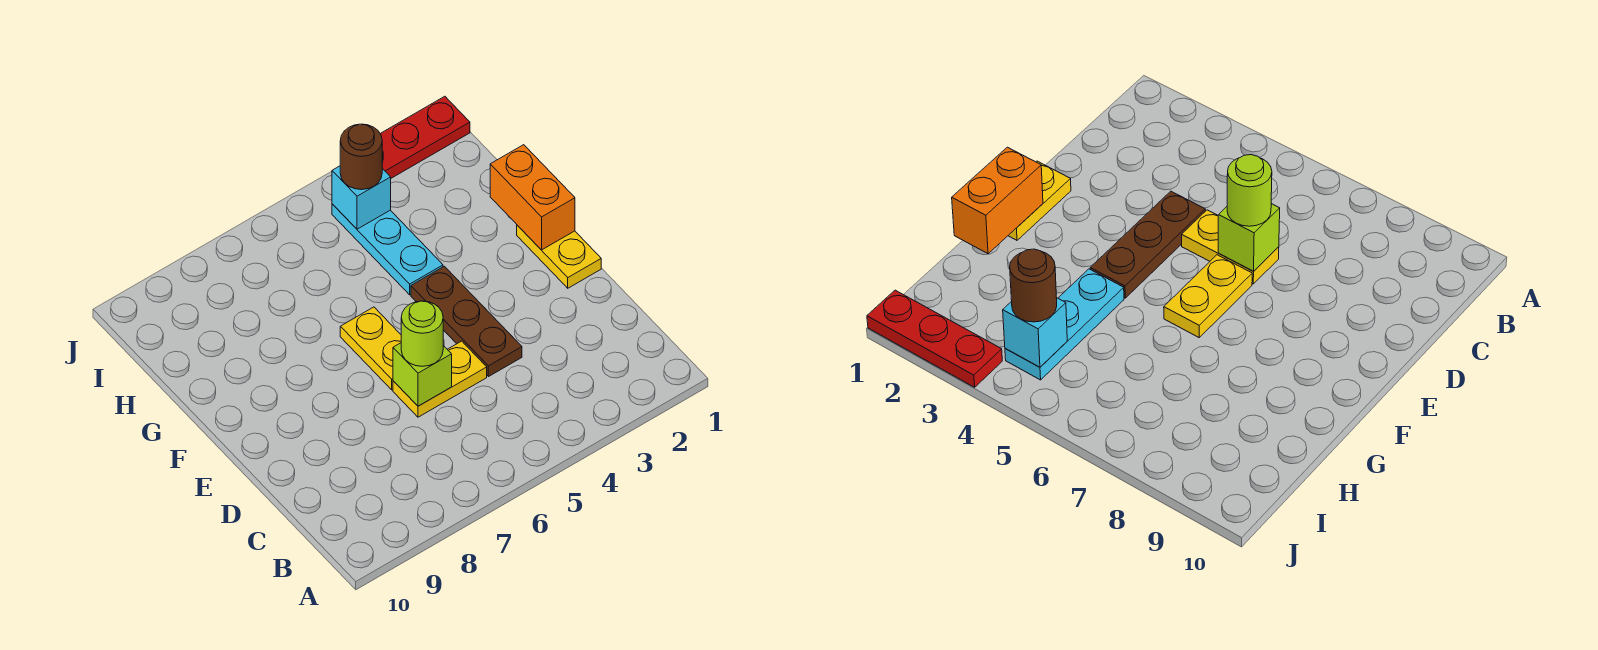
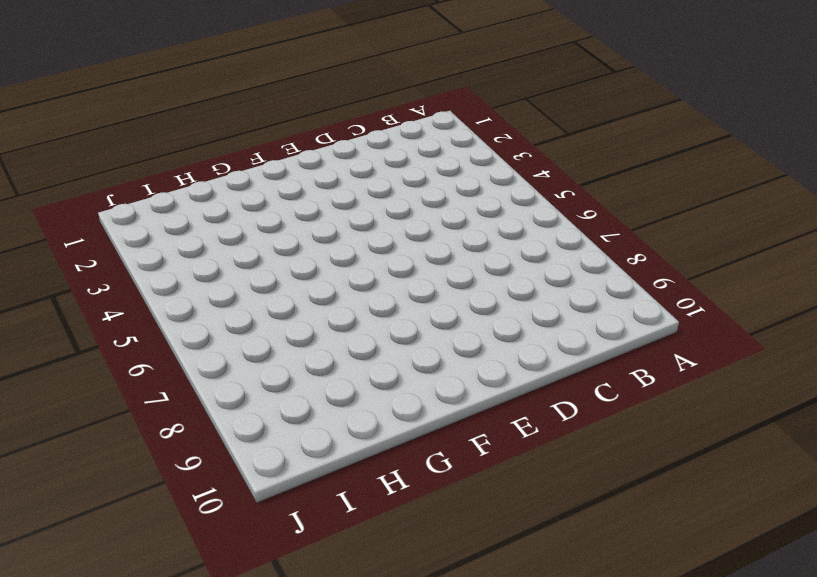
none -> brown 1x3 plate [411,266,522,377]
none -> yellow 1x2 plate [393,341,487,417]

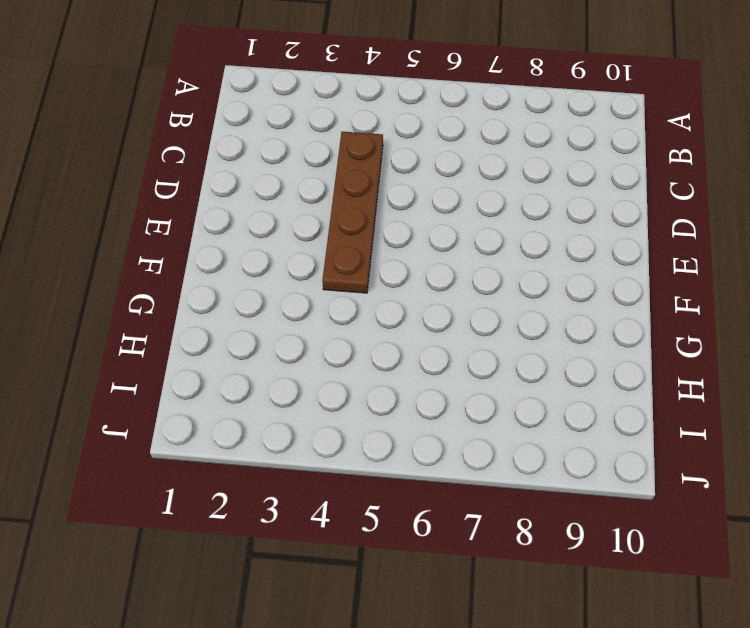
brown 1x4 plate [322,132,383,293] -> brown 1x3 plate [411,266,522,377]
none -> yellow 1x2 plate [393,341,487,417]
none -> yellow 1x2 plate [517,225,601,288]

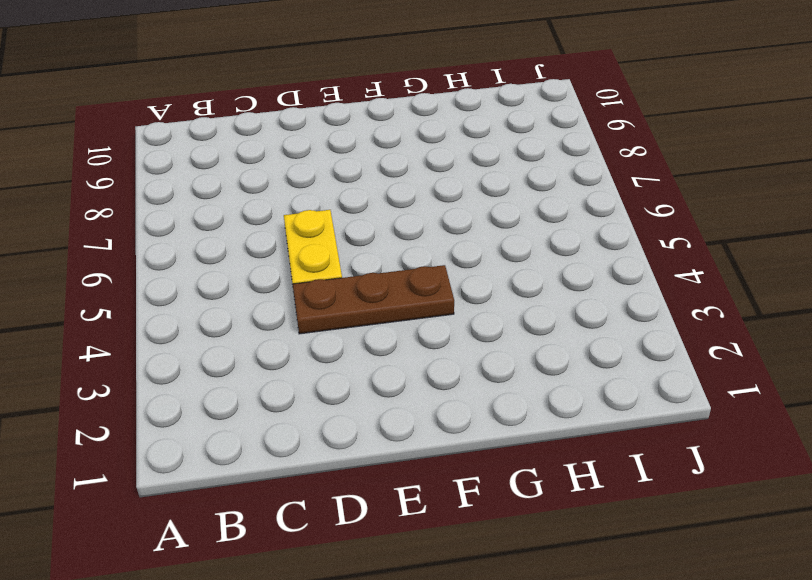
none -> yellow 1x2 plate [517,225,601,288]
none -> yellow 1x2 plate [340,307,401,390]

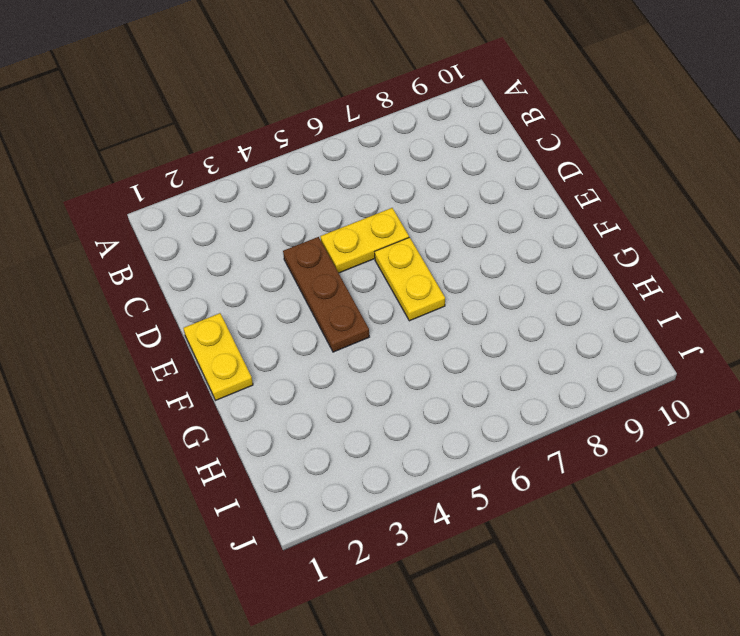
none -> cyan 1x3 plate [332,204,443,295]
none -> red 1x3 plate [380,96,470,178]

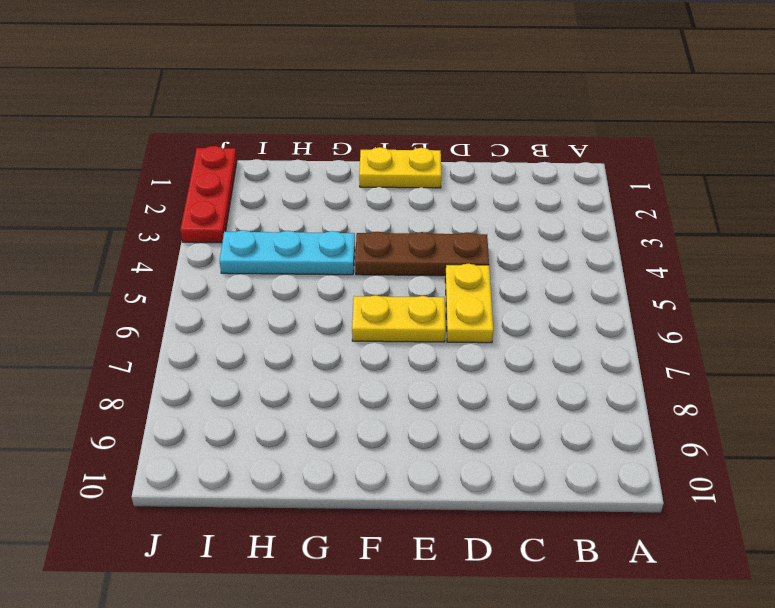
none -> lime 1x1 brick [393,343,452,406]
none -> orange 1x2 brick [490,145,575,250]

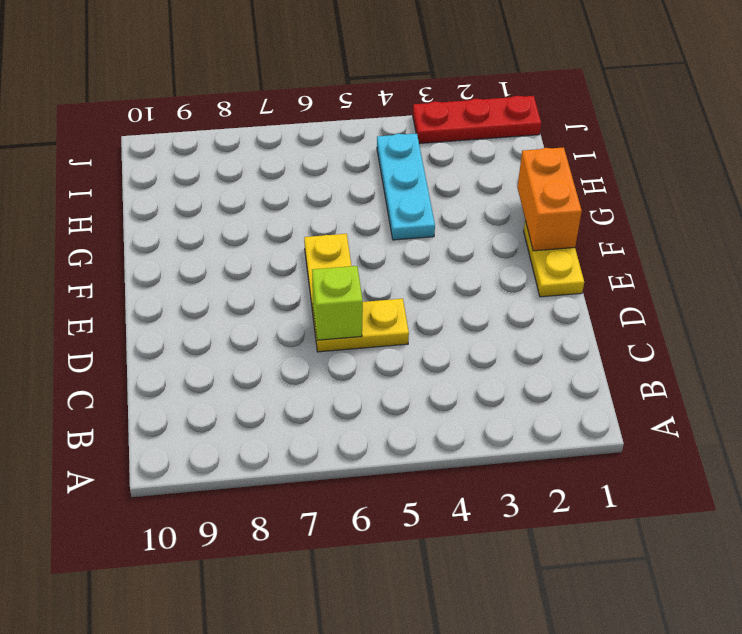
none -> brown 1x3 plate [411,266,522,377]
none -> cyan 1x1 brick [332,166,391,229]

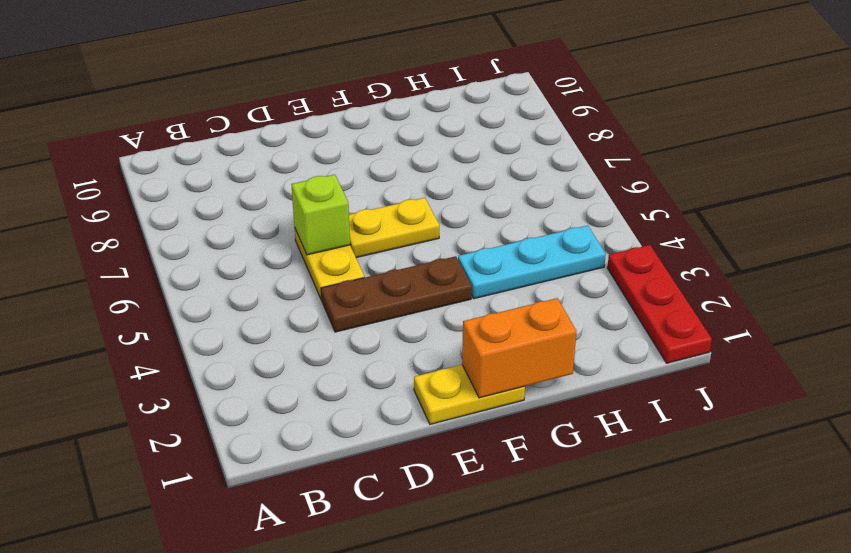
none -> cyan 1x1 brick [332,166,391,229]
none -> lime 1x1 round brick [401,301,443,366]

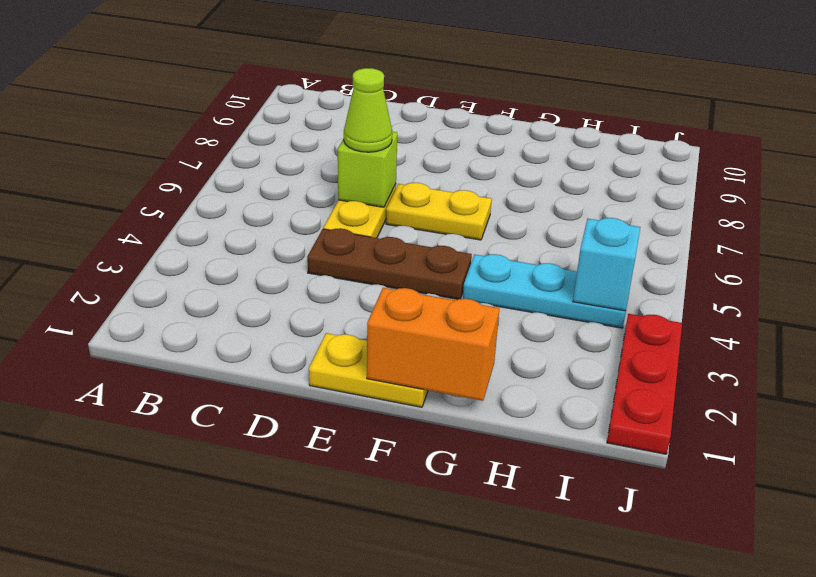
lime 1x1 cone [344,68,392,152] -> lime 1x1 round brick [401,301,443,366]
none -> brown 1x1 round brick [340,124,382,190]

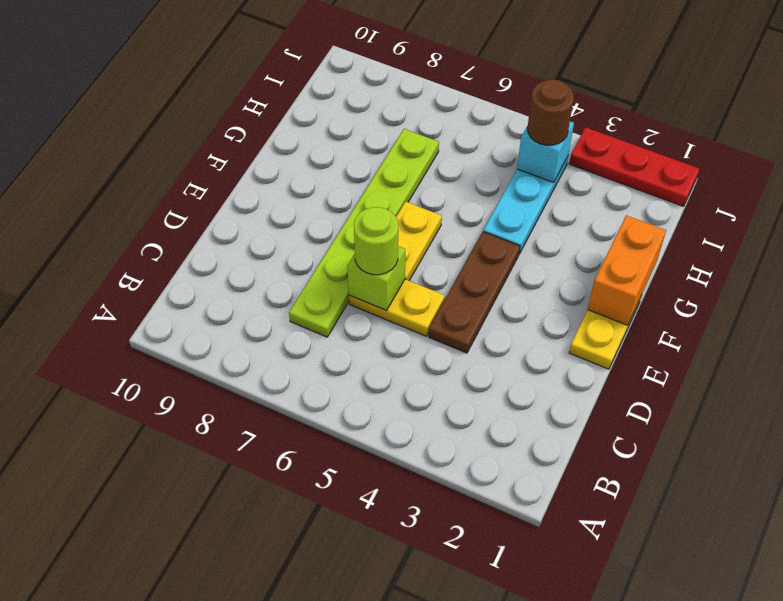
lime 1x6 plate [289,129,439,337] -> none

